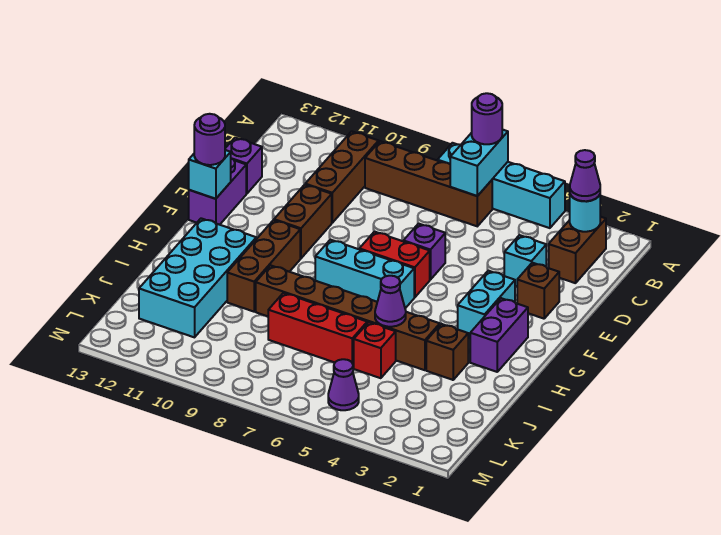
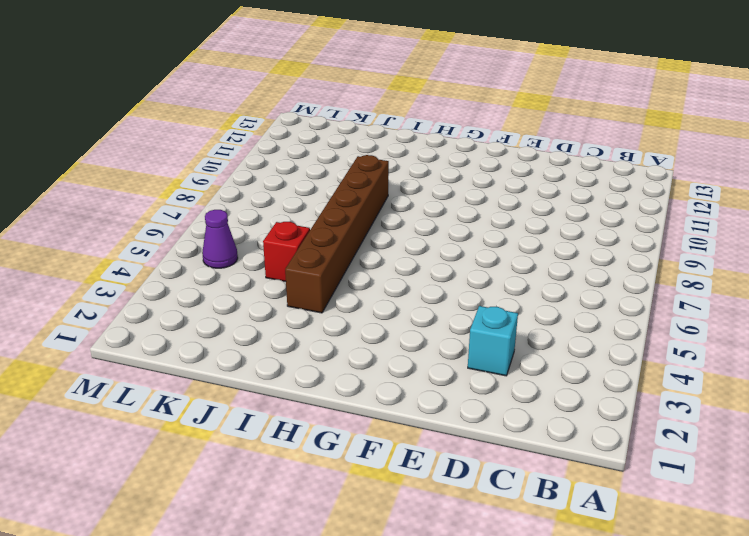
none -> cyan 1x4 brick [438,143,565,228]
none -> brown 1x2 brick [549,217,606,283]
none -> brown 1x4 brick [365,141,492,226]

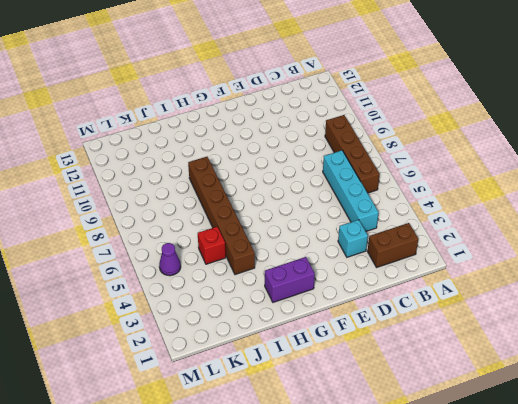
cyan 1x4 brick [323,150,379,231] -> cyan 1x4 brick moved to [438,143,565,228]
none -> brown 1x3 brick [305,131,379,223]
none -> purple 1x1 brick [225,138,262,194]
none -> brown 1x1 brick [517,263,559,319]

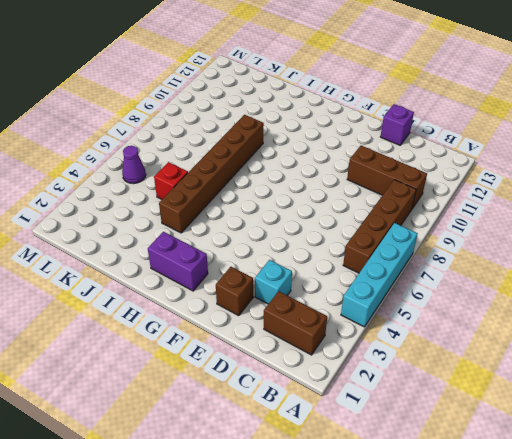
none -> purple 1x1 brick [403,224,445,280]
none -> brown 1x2 brick [274,185,332,258]
none -> purple 1x2 brick [189,158,246,225]

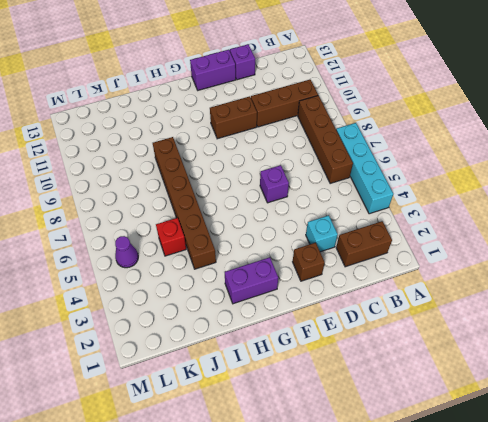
none -> cyan 1x2 brick [458,271,515,339]
none -> red 1x2 brick [359,232,430,297]
none -> cyan 1x3 brick [315,240,414,308]

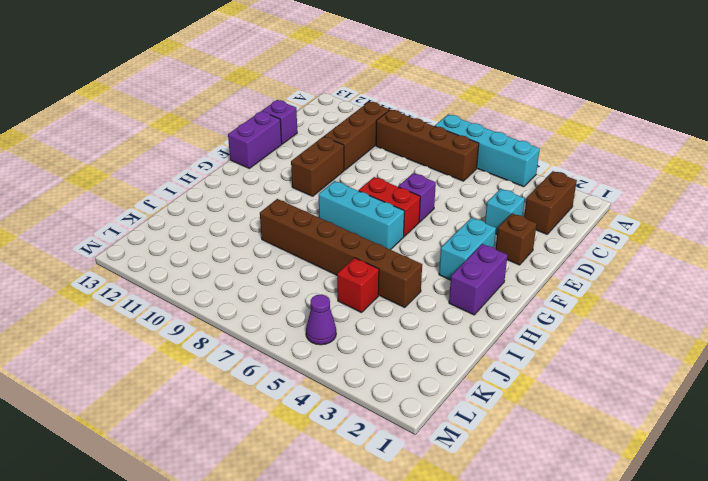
none -> brown 1x3 brick [227,220,300,312]
none -> cyan 2x4 brick [139,218,256,337]
none -> brown 1x1 brick [426,324,468,380]

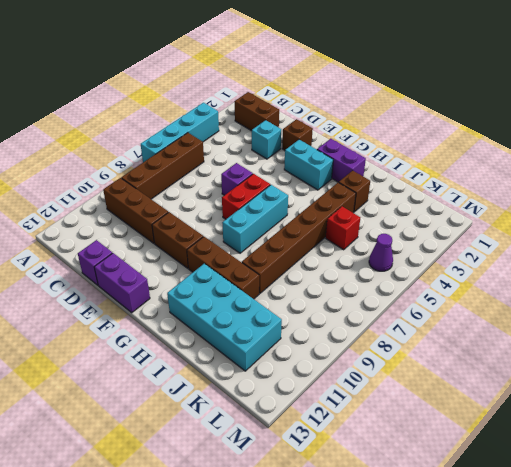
none -> red 1x3 brick [268,293,367,367]
none -> cyan 1x2 brick [450,129,508,196]
none -> cyan 1x1 round brick [570,195,600,232]

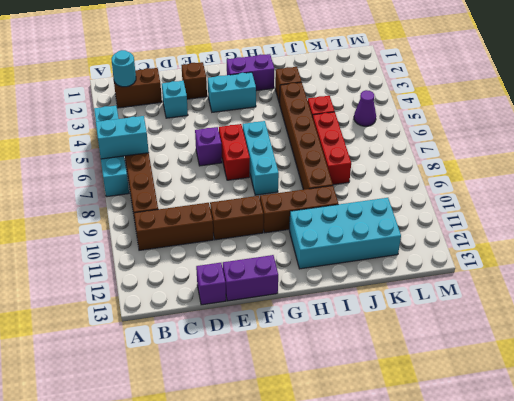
none -> cyan 1x1 brick [189,150,231,199]
none -> purple 1x1 cone [375,276,406,327]
none -> purple 1x1 round brick [472,93,502,144]

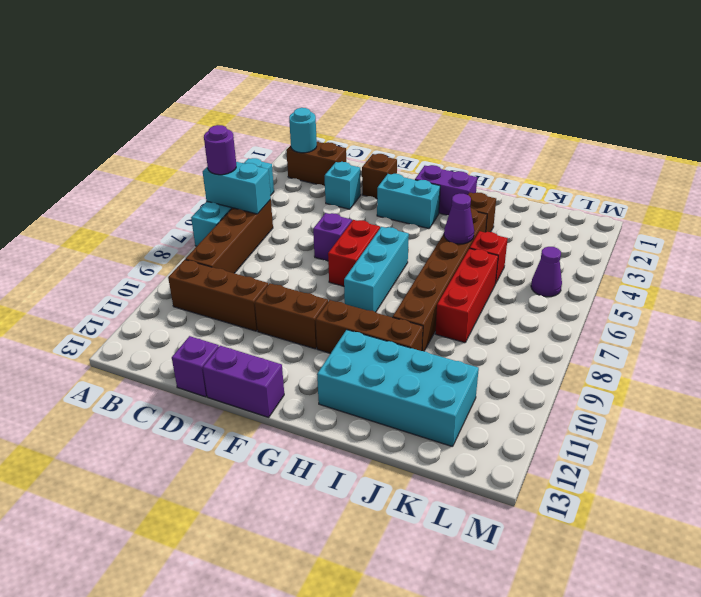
none -> cyan 1x1 brick [189,150,231,199]
none -> purple 1x1 cone [570,150,600,201]
none -> purple 1x1 round brick [194,114,225,165]

